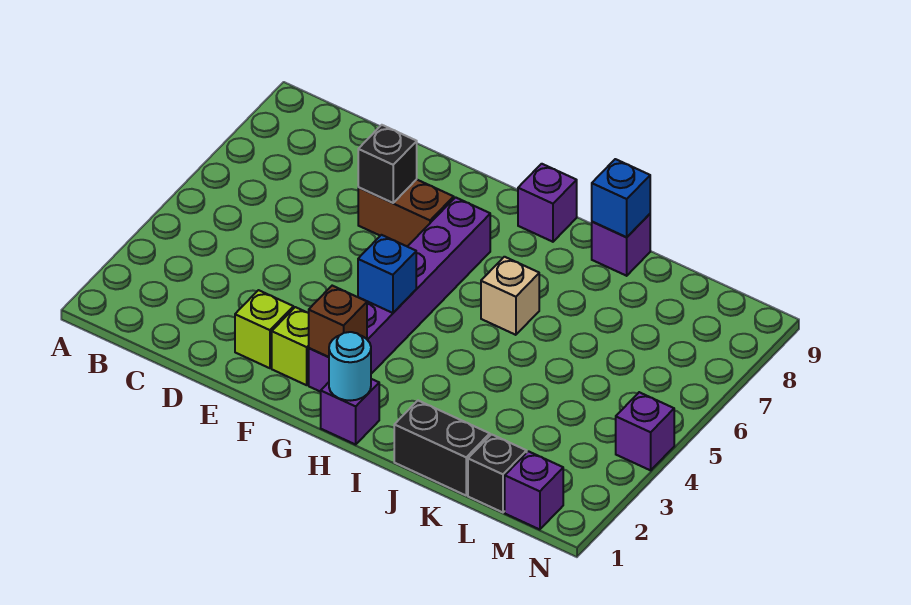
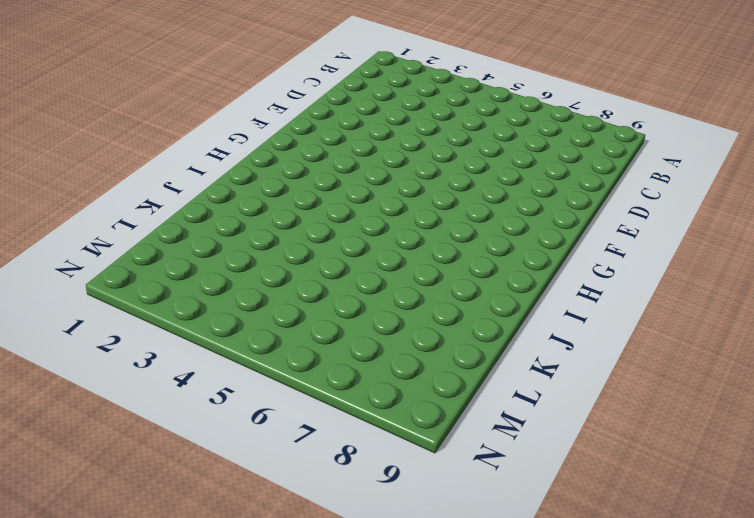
none -> lime 1x1 brick [235,290,293,368]
none -> brown 1x2 brick [358,179,454,246]
none -> lime 1x1 brick [272,307,309,385]

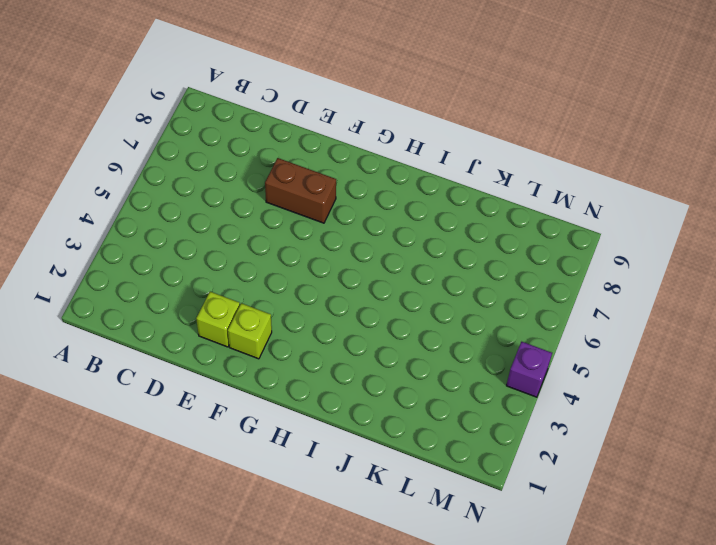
none -> purple 1x6 brick [309,197,490,392]
none -> purple 1x1 brick [321,379,379,445]
none -> purple 1x1 brick [518,164,577,242]

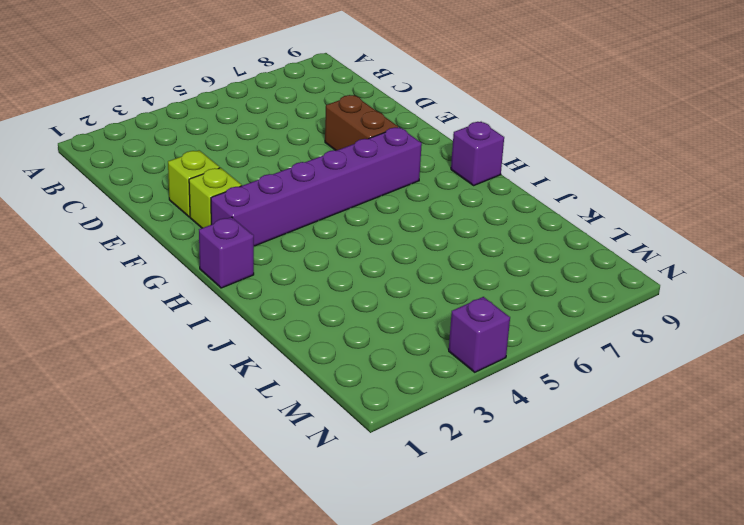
none -> tan 1x1 brick [481,257,539,335]
none -> black 1x2 brick [394,401,490,495]
none -> purple 1x1 brick [592,214,650,276]

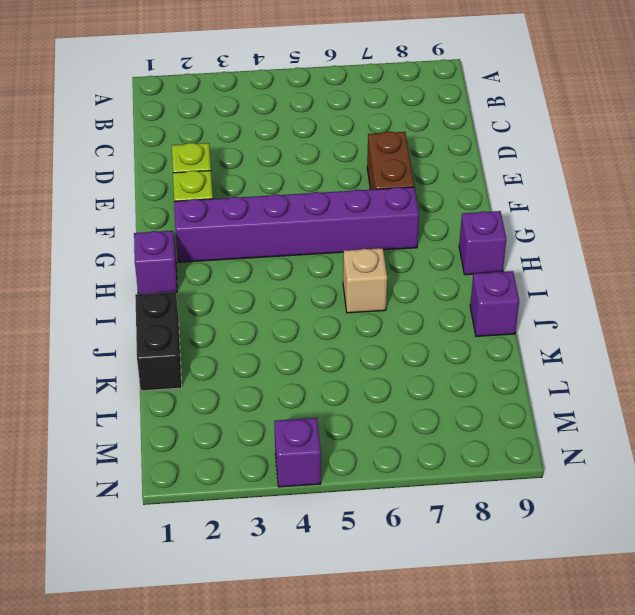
none -> black 1x1 brick [468,434,527,512]
none -> purple 1x1 brick [505,451,563,530]
none -> black 1x1 brick [358,125,417,203]

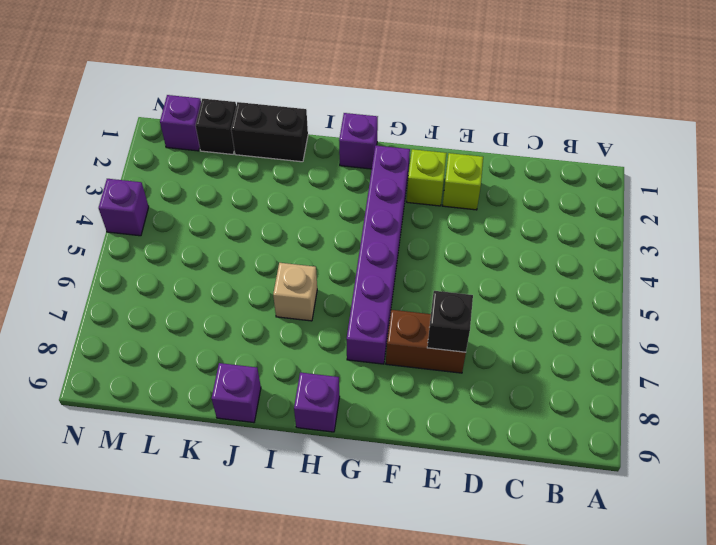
none -> brown 1x1 brick [309,286,367,357]
none -> blue 1x1 brick [358,235,416,313]
none -> cyan 1x1 round brick [329,332,371,401]

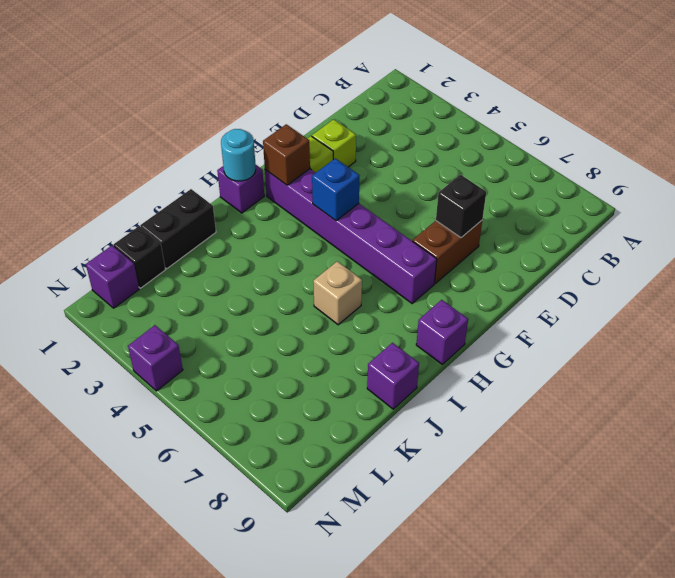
none -> blue 1x1 brick [592,159,650,237]

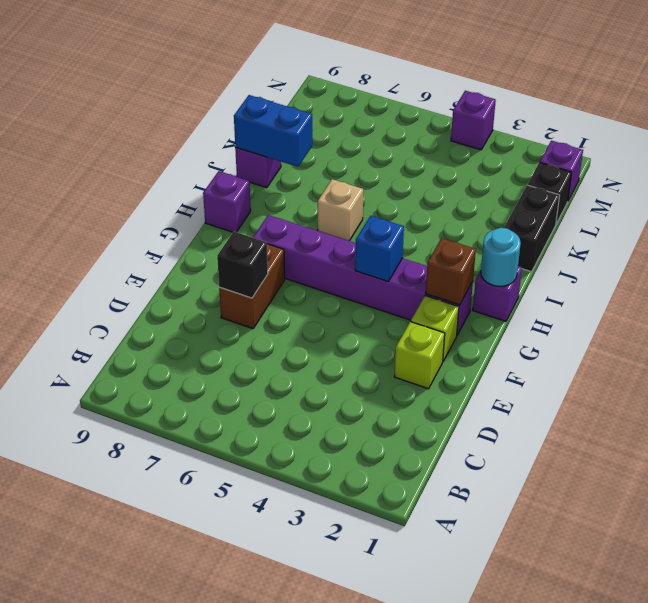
blue 1x2 brick [234,95,312,167] -> blue 1x1 brick [592,159,650,237]

